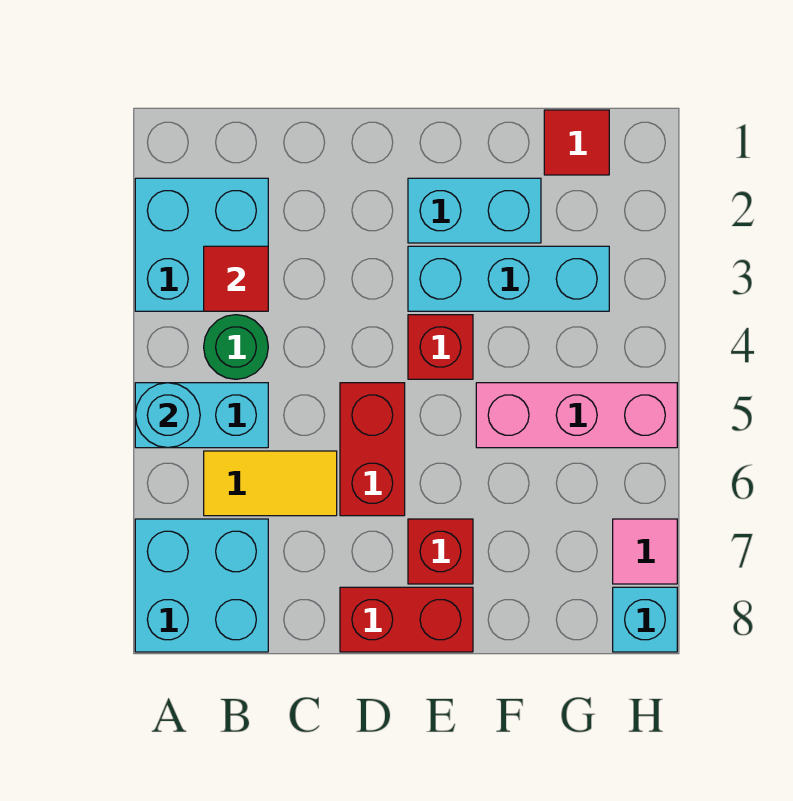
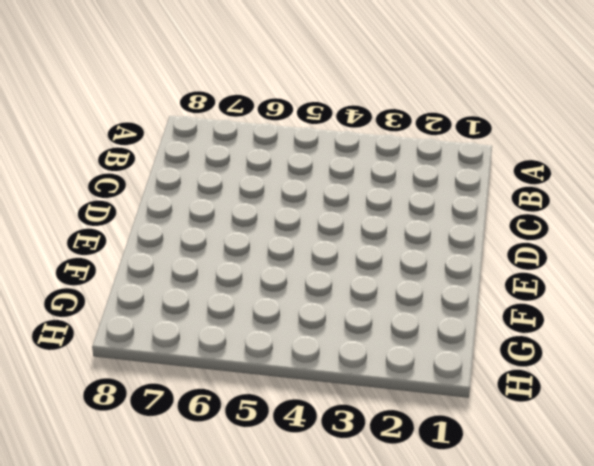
none -> cyan 2x2 brick [135,178,268,311]
none -> cyan 1x2 brick [135,383,268,448]
none -> cyan 2x2 brick [135,519,268,652]

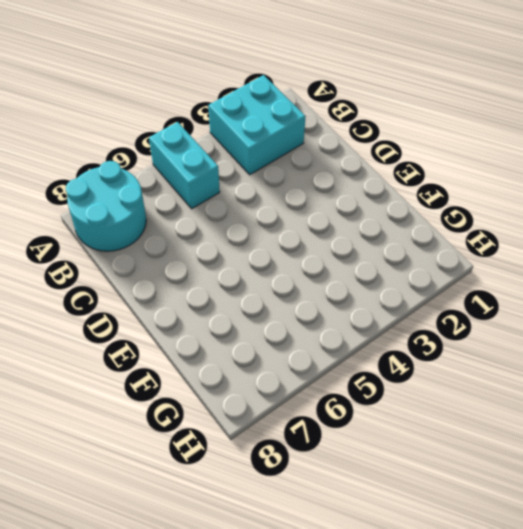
cyan 2x2 round brick [66,161,146,251] -> cyan 2x2 brick [135,519,268,652]
none -> green 1x1 round brick [204,315,268,379]
none -> yellow 1x2 tile [204,451,337,516]
none -> red 1x2 brick [340,383,405,516]

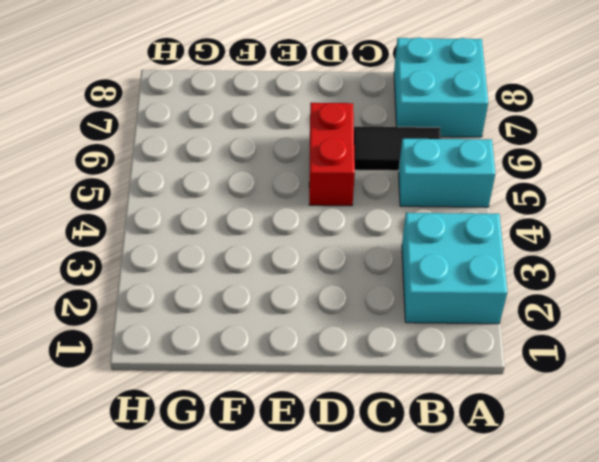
black 1x2 tile [354,127,441,171] -> yellow 1x2 tile [204,451,337,516]
none -> green 1x1 round brick [204,315,268,379]
none -> red 1x2 brick [340,587,473,652]
none -> cyan 1x2 brick [408,178,541,243]

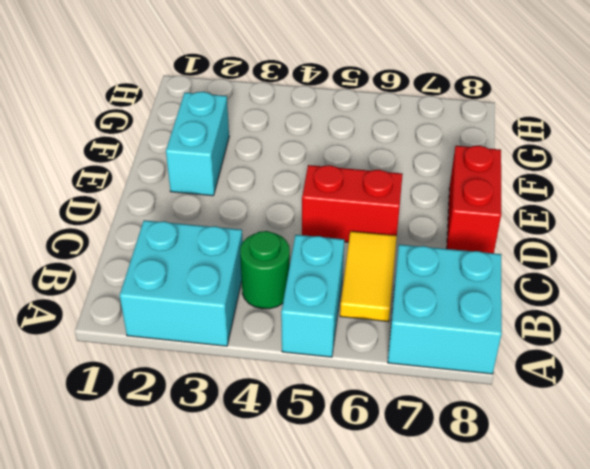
none -> cyan 1x3 brick [408,246,609,311]
none -> red 1x1 brick [408,315,473,379]
none -> red 1x1 brick [408,519,473,584]

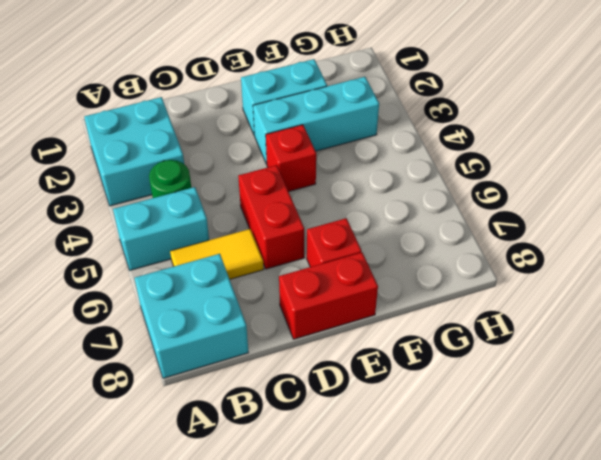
none -> pink 1x3 brick [476,383,677,448]
none -> red 1x1 tile [544,110,609,175]
none -> pink 1x1 tile [613,519,677,584]

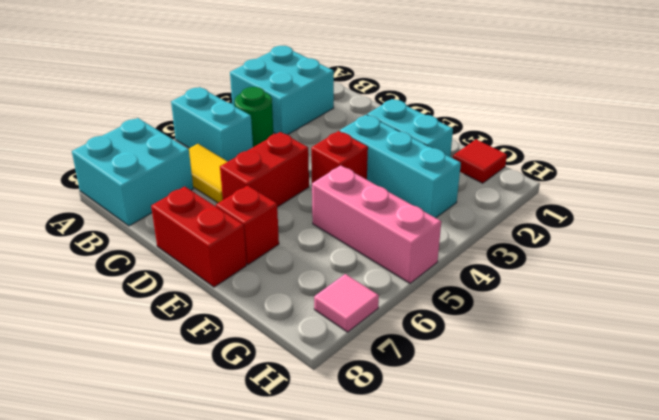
none -> cyan 1x1 brick [613,587,677,652]
none -> cyan 1x1 round brick [135,383,200,448]
none -> red 1x1 tile [204,246,268,311]

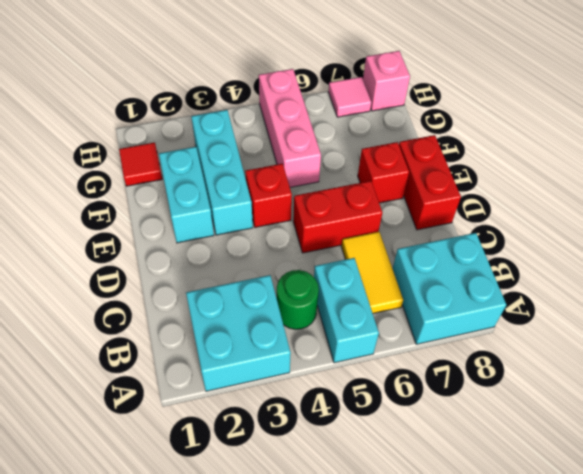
pink 1x1 brick [363,51,410,111] -> cyan 1x1 brick [613,587,677,652]
none -> cyan 1x1 round brick [135,383,200,448]
none -> red 1x1 tile [204,246,268,311]

